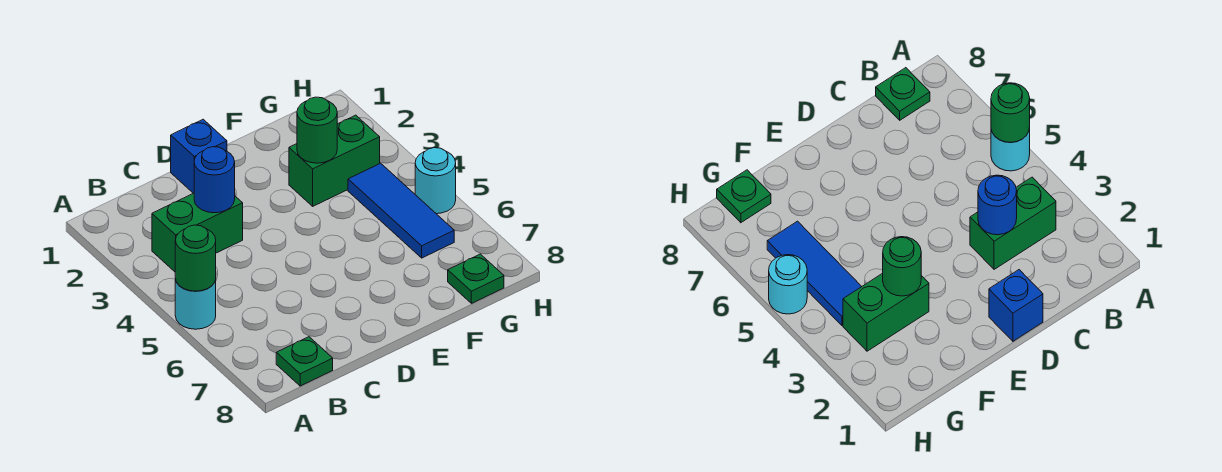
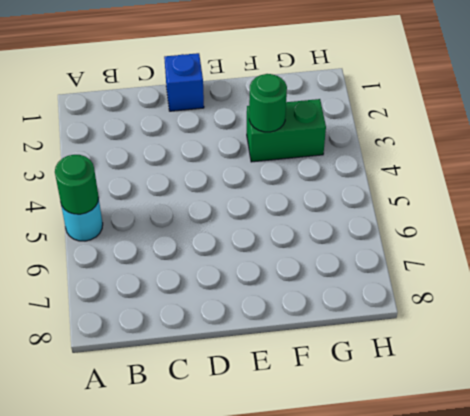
none -> green 1x2 brick [152,193,243,272]
none -> green 1x1 plate [276,337,333,386]

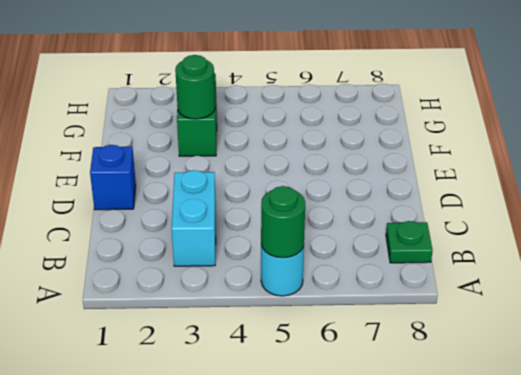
cyan 1x2 brick [172,170,216,266] -> green 1x2 brick [152,193,243,272]
none -> blue 1x3 tile [348,163,454,258]
none -> green 1x1 plate [448,254,504,303]

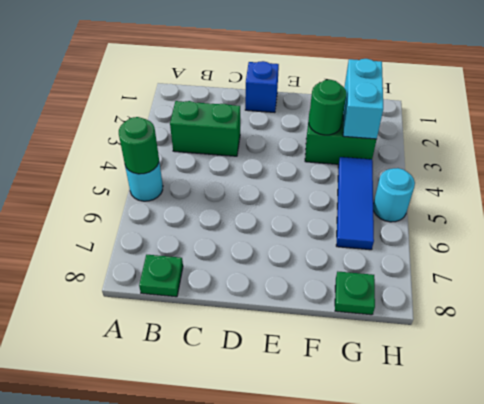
cyan 1x2 brick [343,59,384,139] -> none
none -> blue 1x1 round brick [194,147,235,213]

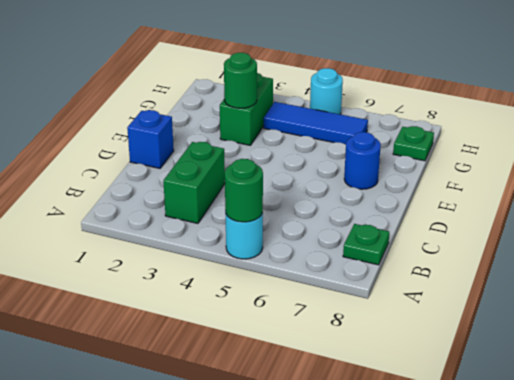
blue 1x1 round brick [344,132,381,189] -> blue 1x1 round brick moved to [194,147,235,213]

